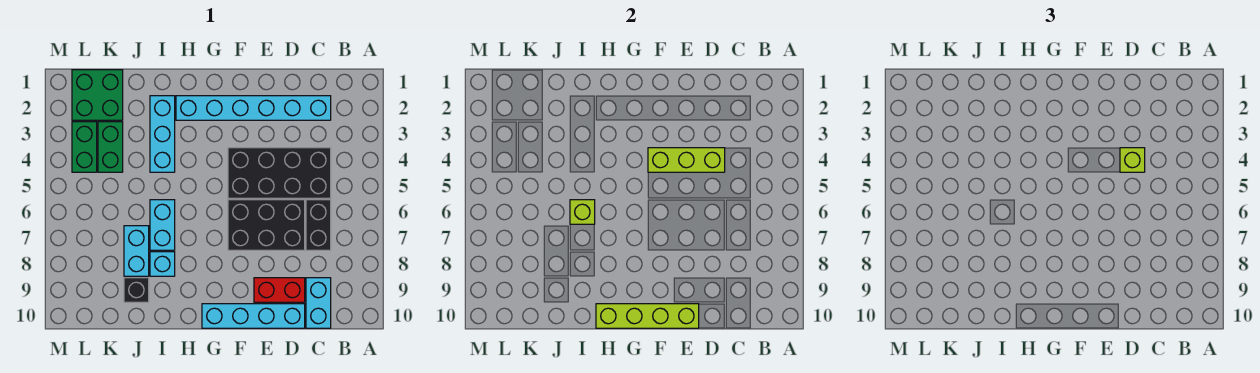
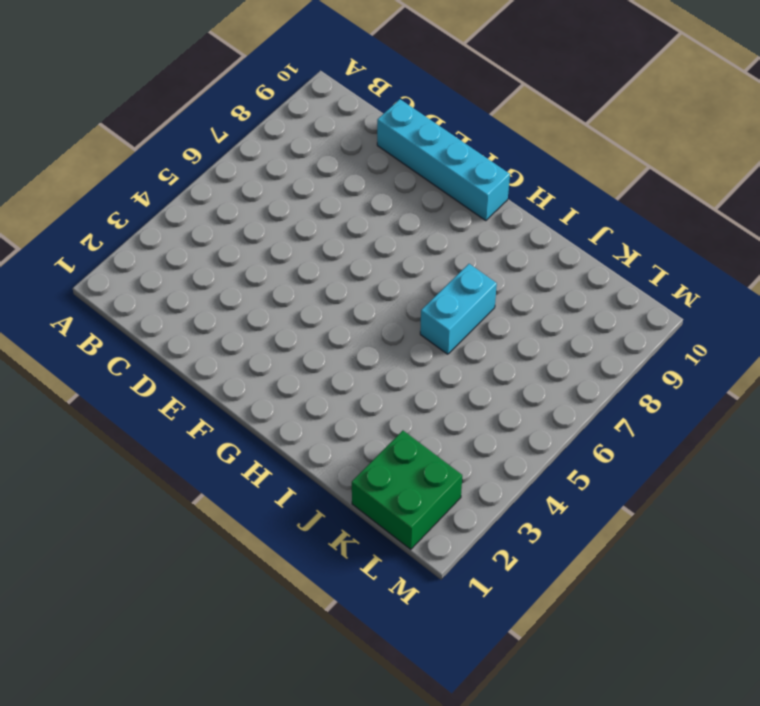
none -> cyan 1x6 brick [176,96,331,120]
none -> black 2x4 brick [228,148,331,198]
none -> black 1x2 brick [306,200,331,250]

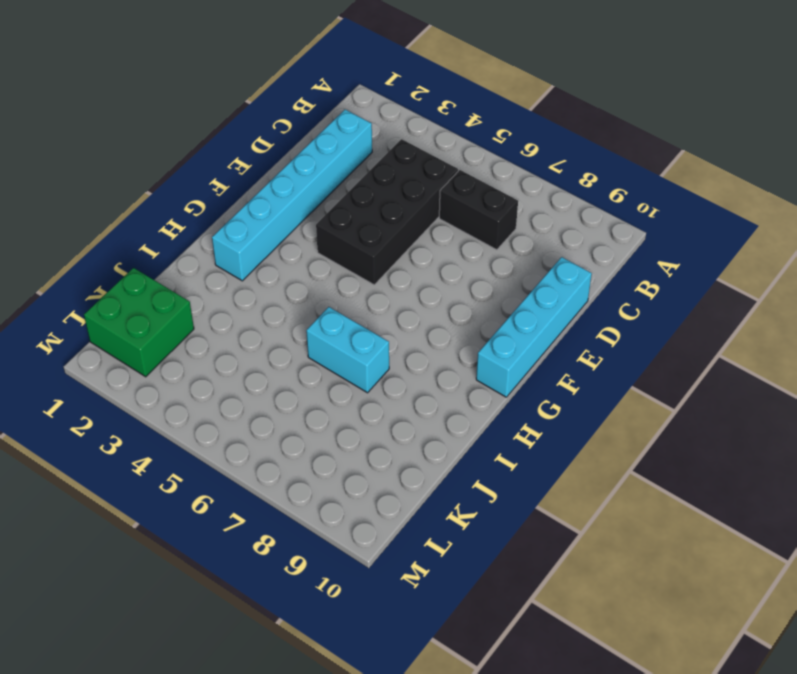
none -> cyan 1x2 brick [306,278,331,328]
none -> black 2x3 brick [228,200,305,250]
none -> red 1x2 brick [254,278,305,302]

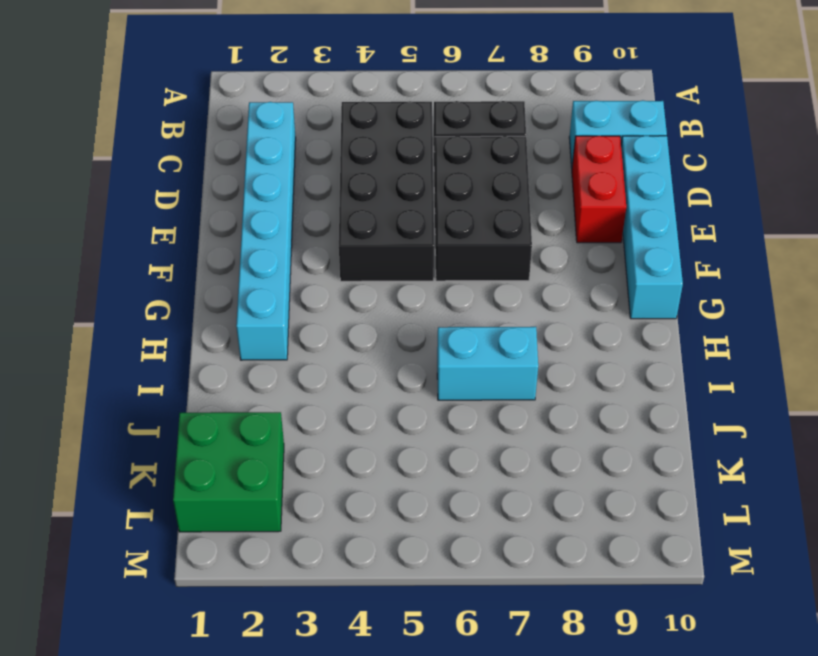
none -> cyan 1x3 brick [150,96,175,172]
none -> cyan 1x1 brick [150,252,175,276]
none -> cyan 1x2 brick [124,226,149,276]

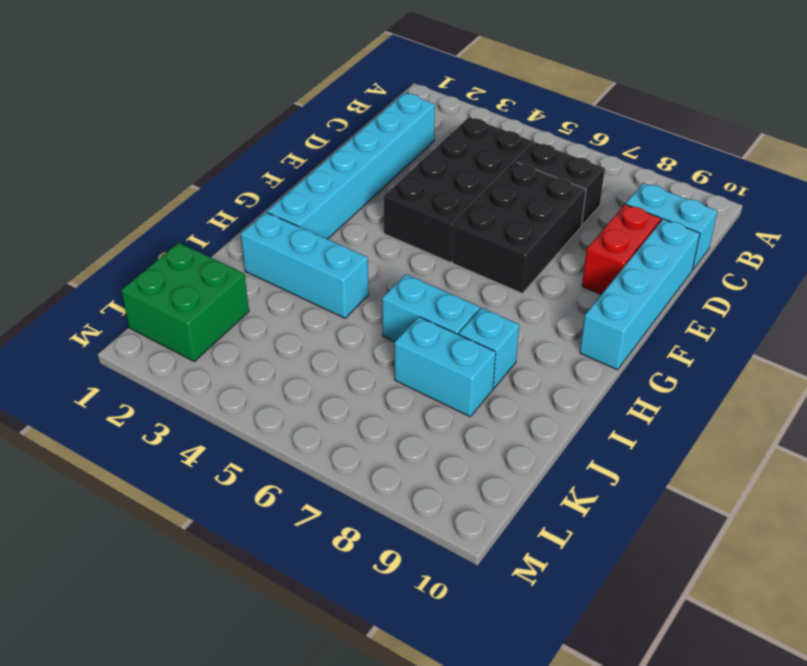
none -> black 1x1 brick [124,278,149,302]
none -> green 1x2 brick [98,122,123,172]
none -> green 1x2 brick [72,122,97,172]

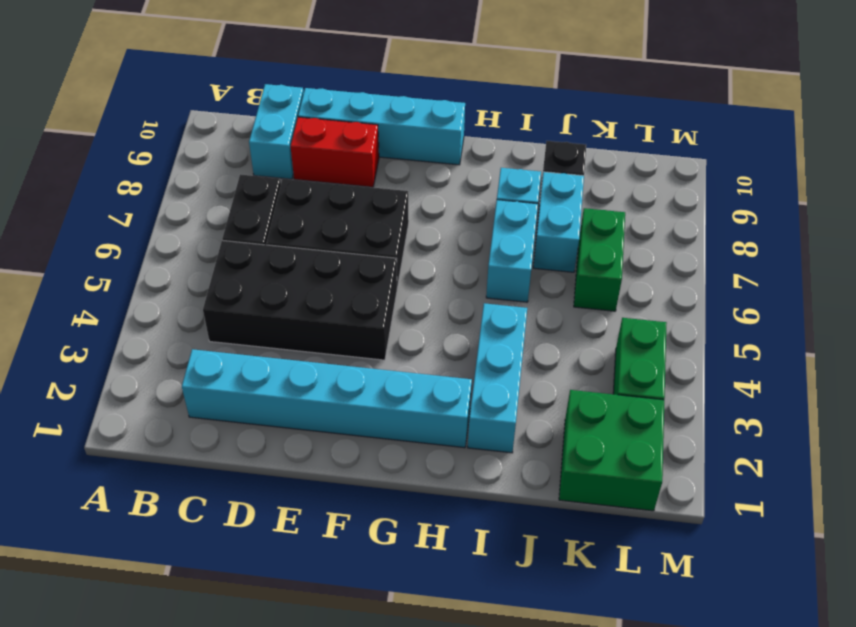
green 1x2 brick [574,208,625,311] -> green 1x2 brick moved to [98,122,123,172]
none -> lime 1x3 brick [648,148,725,172]
none -> lime 1x4 brick [596,304,699,328]
none -> lime 1x1 brick [570,200,595,224]

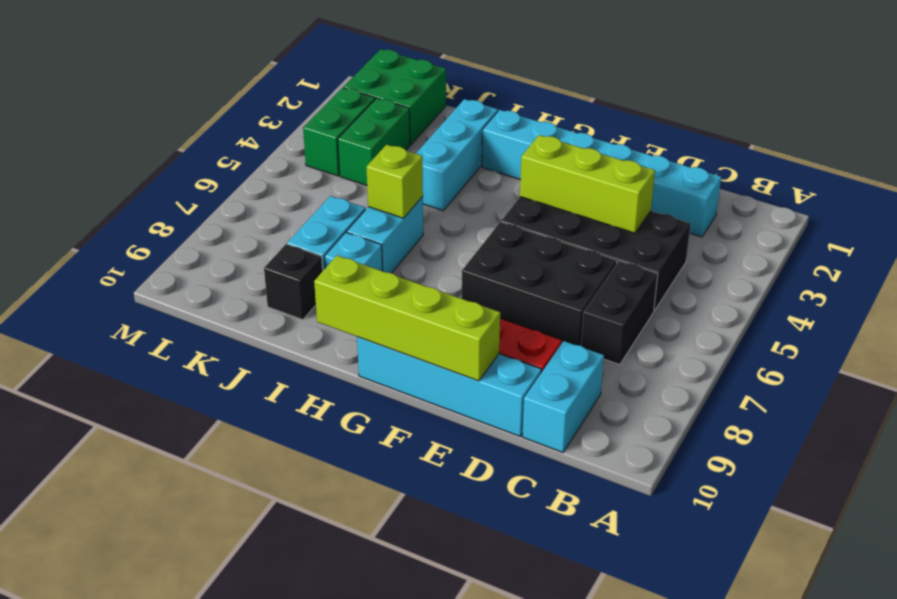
none -> lime 1x1 brick [1120,148,1145,172]

